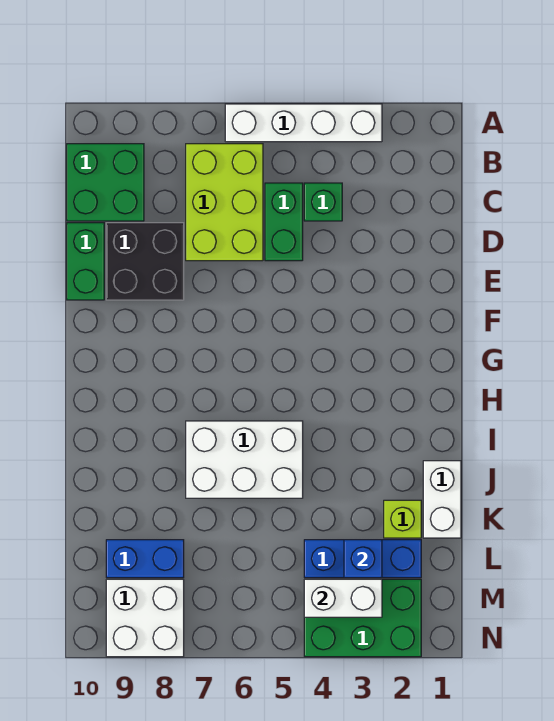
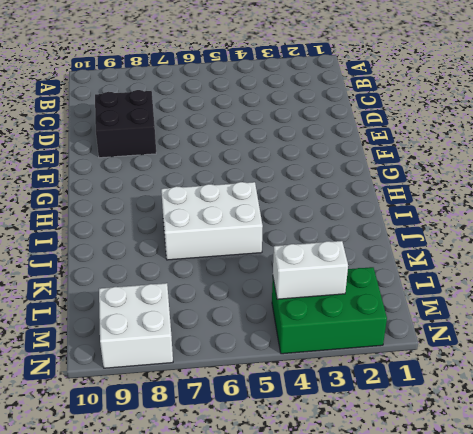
none -> white 1x4 brick [225,104,382,142]
none -> lime 2x3 brick [186,144,263,261]
none -> green 2x2 brick [67,144,144,221]

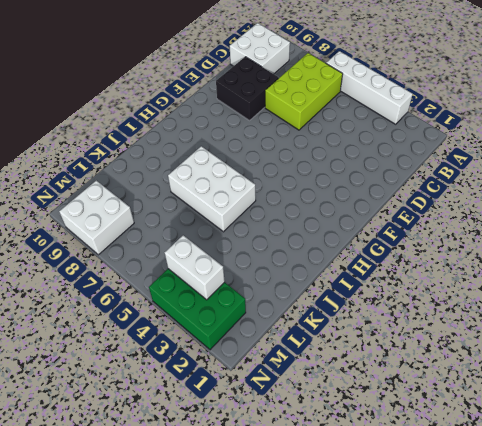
white 2x2 brick [230,23,290,74] -> green 2x2 brick [67,144,144,221]
none -> green 1x1 brick [304,183,342,221]
none -> green 1x2 brick [265,183,303,261]
none -> green 1x2 brick [67,223,104,300]

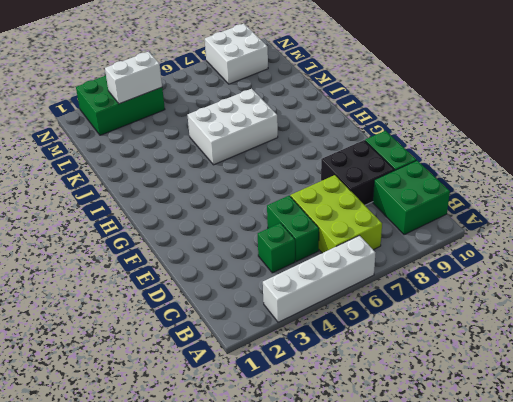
none -> white 1x2 brick [423,461,461,538]
none -> lime 1x1 brick [384,500,421,538]
none -> blue 1x3 brick [304,540,421,578]

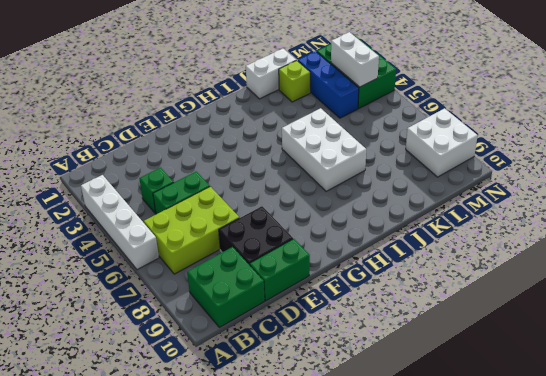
none -> blue 1x2 brick [106,540,184,578]
none -> blue 1x1 brick [344,540,382,578]

